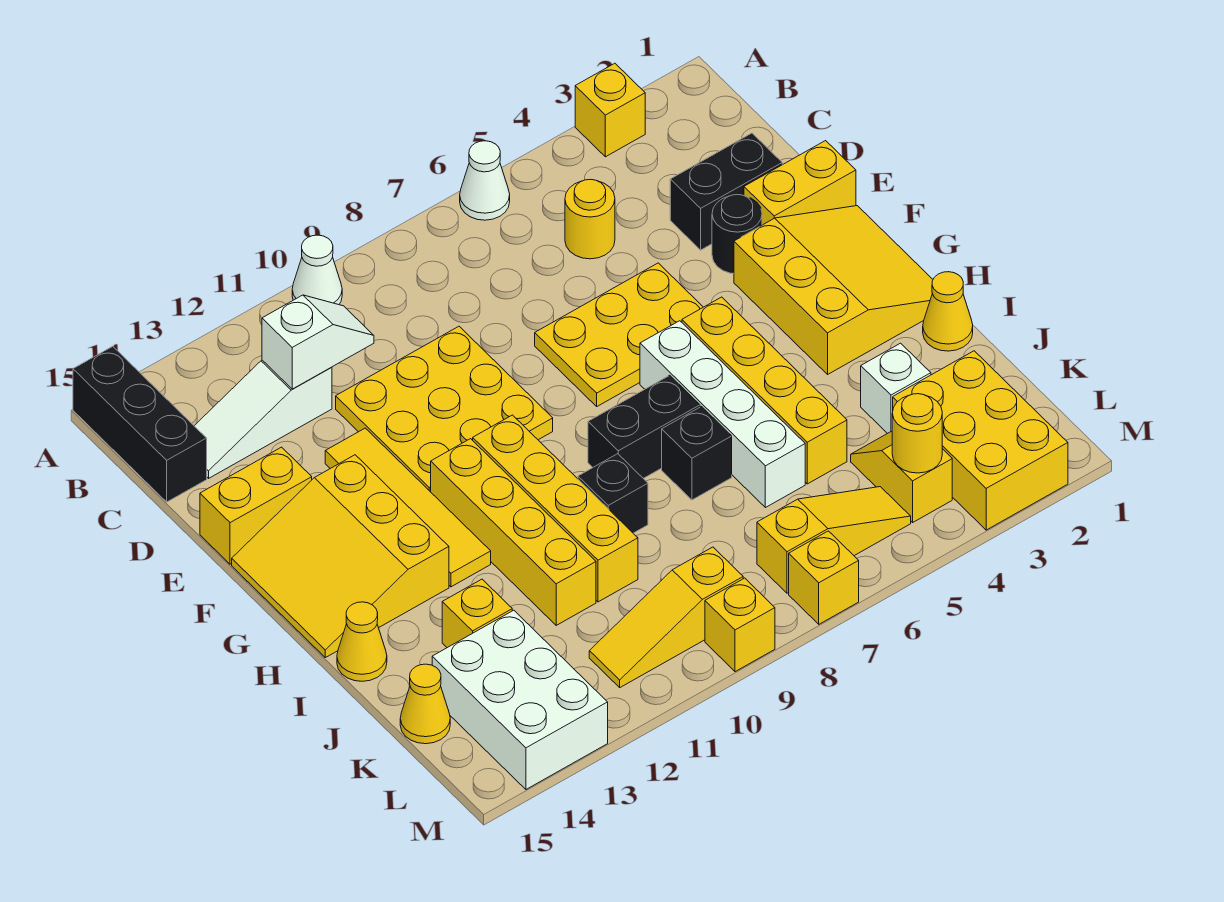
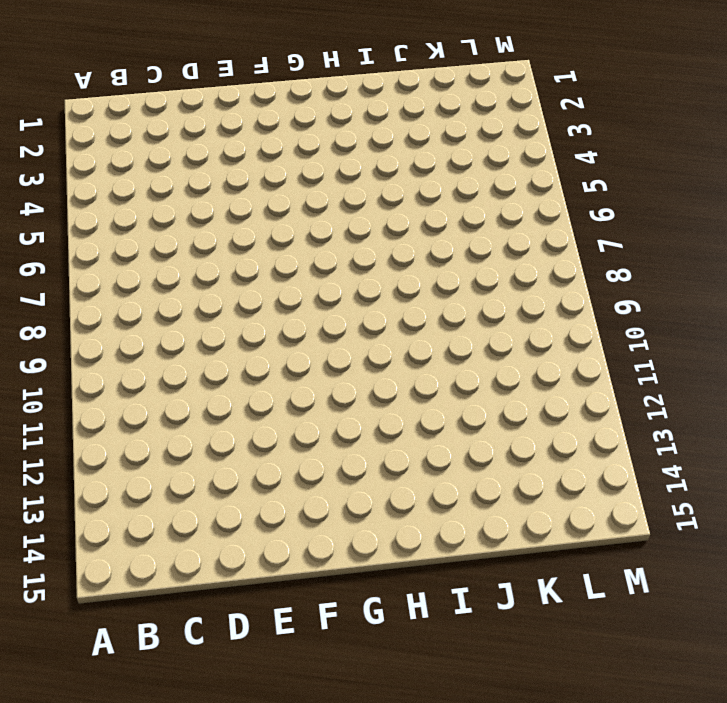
none -> yellow 1x1 brick [575,63,645,157]
none -> white 1x1 cone [460,141,510,220]
none -> white 1x1 cone [292,235,342,305]
none -> black 1x3 brick [73,346,207,502]

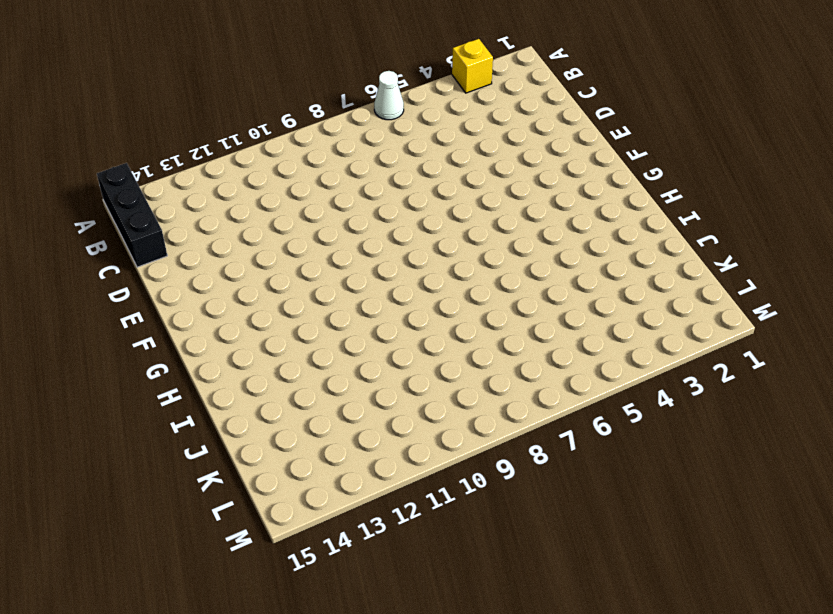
none -> white 1x1 cone [292,235,342,305]
none -> yellow 1x1 round brick [565,179,615,259]
none -> white 1x3 slope [195,360,332,478]
none -> black 1x2 brick [670,133,782,250]

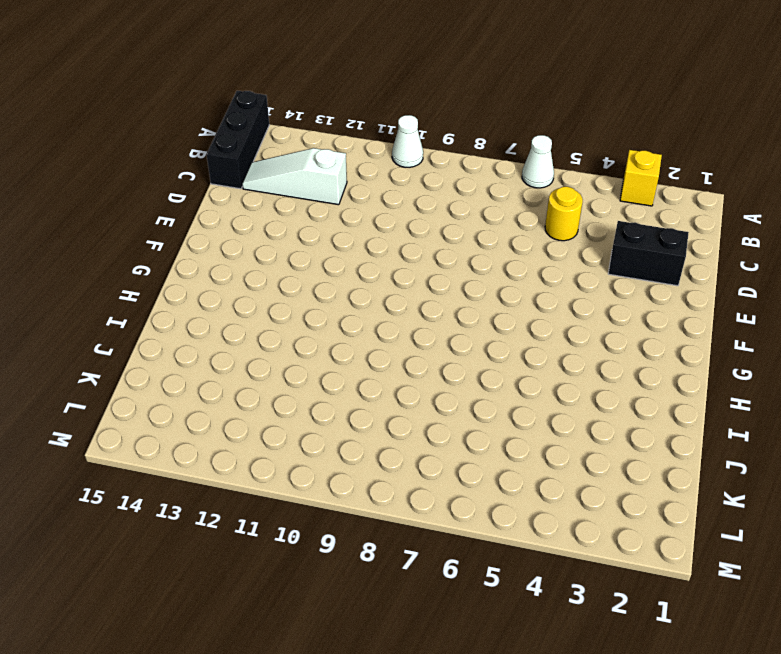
none -> yellow 3x3 plate [336,326,553,492]
none -> yellow 1x2 brick [744,141,856,225]
none -> black 1x1 round brick [712,195,762,274]
none -> yellow 2x3 plate [535,263,703,406]

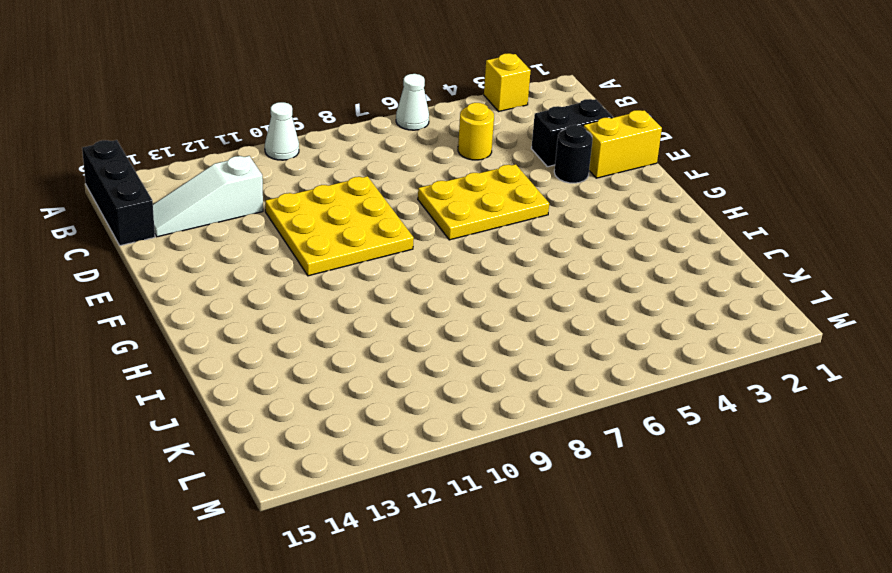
none -> yellow 1x4 tile [325,428,491,587]
none -> yellow 1x2 brick [200,447,312,564]
none -> yellow 3x3 slope [734,206,933,374]
none -> yellow 3x3 slope [232,455,449,658]

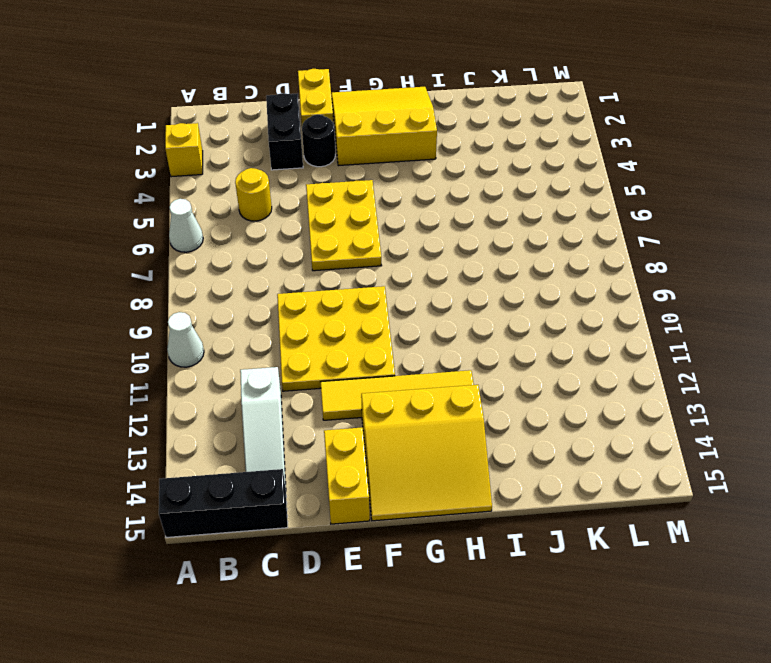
none -> yellow 1x4 brick [682,297,847,484]
none -> white 1x4 brick [640,321,805,508]
none -> yellow 1x4 brick [473,415,638,602]
none -> yellow 1x4 brick [431,439,596,625]

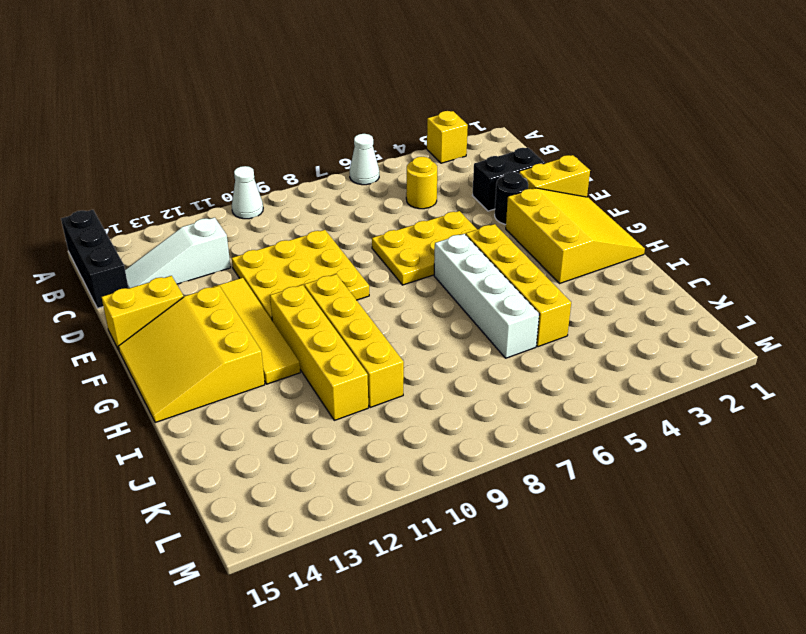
none -> black 1x2 brick [588,375,700,478]
none -> yellow 1x1 cone [923,272,973,351]
none -> black 1x1 brick [662,407,732,500]
none -> black 1x1 brick [578,454,648,533]

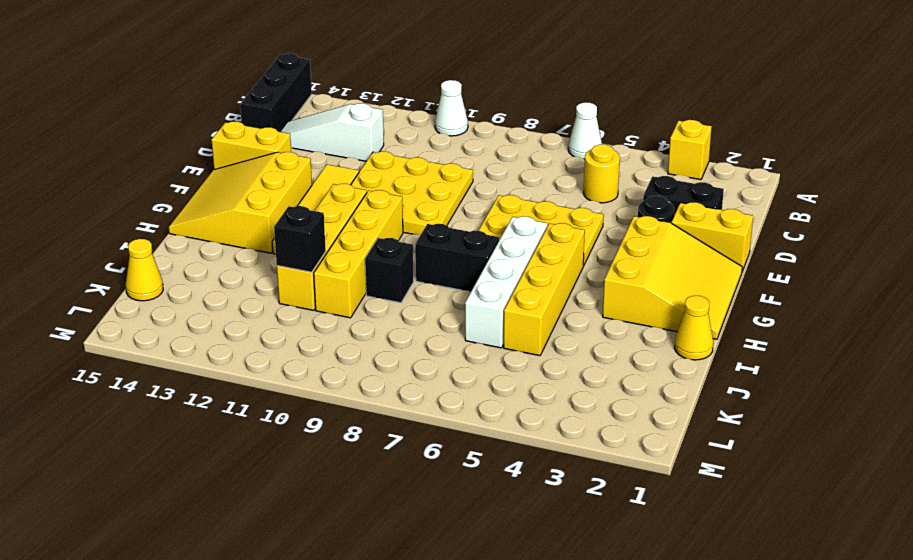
black 1x1 brick [274,206,326,272] -> black 1x1 brick moved to [662,407,732,500]
none -> yellow 1x1 cone [337,602,387,681]
none -> white 1x1 brick [861,343,931,434]
none -> yellow 1x1 brick [442,579,512,648]
none -> yellow 2x3 brick [893,351,1068,530]

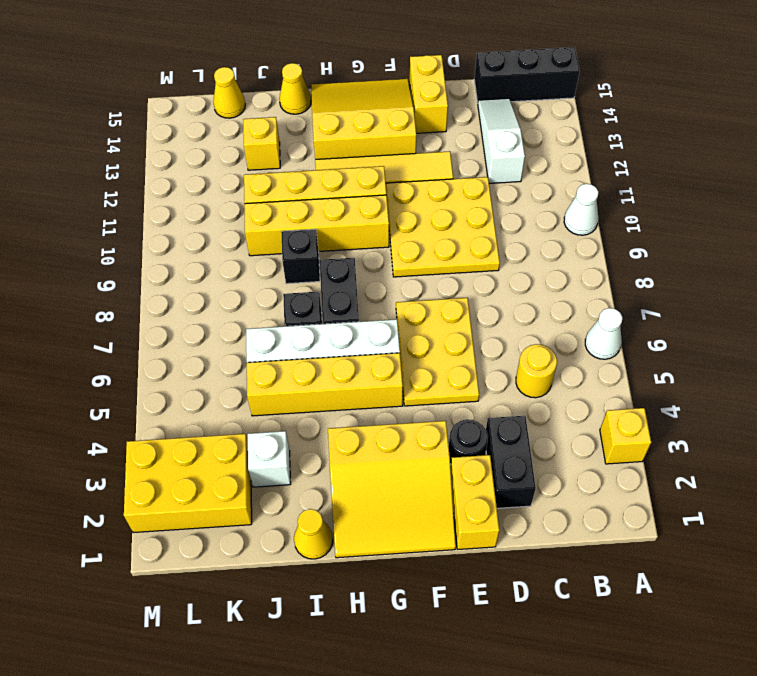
none -> yellow 1x2 slope [851,432,952,522]
none -> white 2x3 brick [432,610,608,789]
none -> yellow 1x3 slope [757,487,911,593]
none -> yellow 1x3 slope [589,547,743,687]

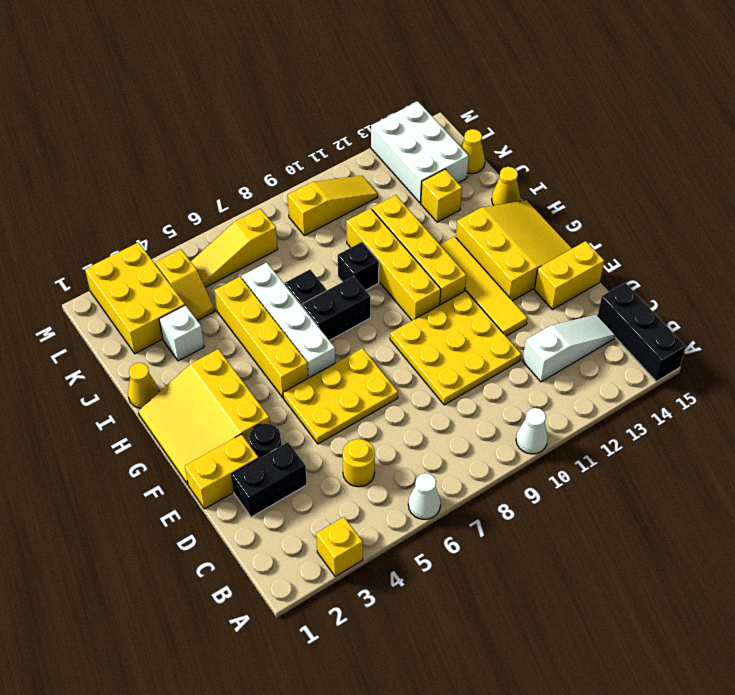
none -> yellow 1x1 brick [789,531,859,624]
none -> yellow 1x1 brick [705,578,775,672]
none -> white 1x2 slope [262,295,374,389]
none -> yellow 1x1 round brick [892,394,942,473]

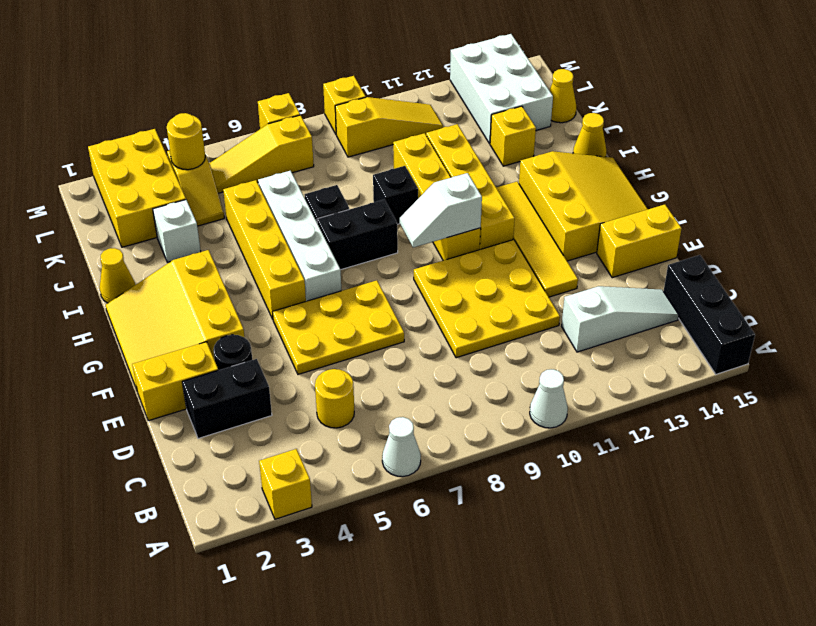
white 1x2 slope [400,173,482,248] -> white 1x2 slope moved to [262,295,374,389]

